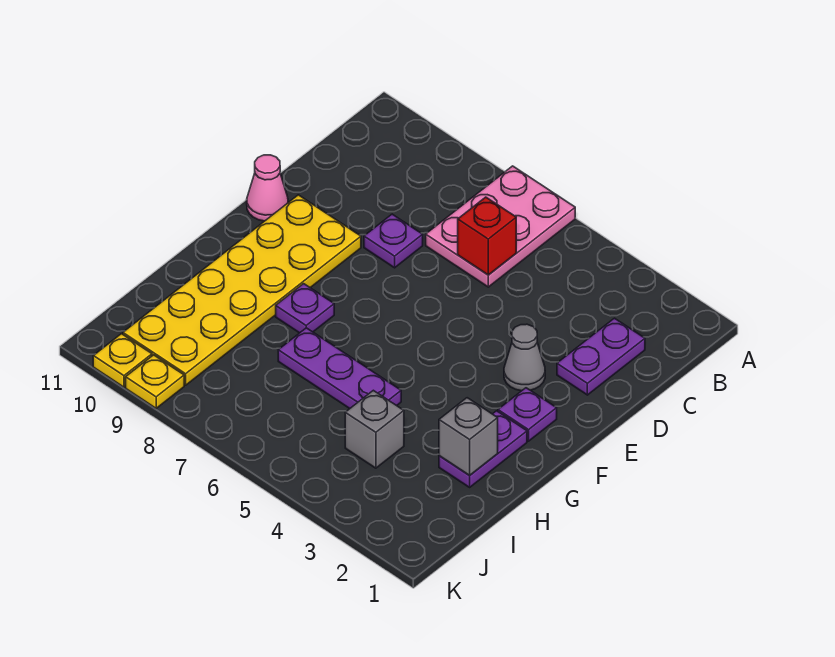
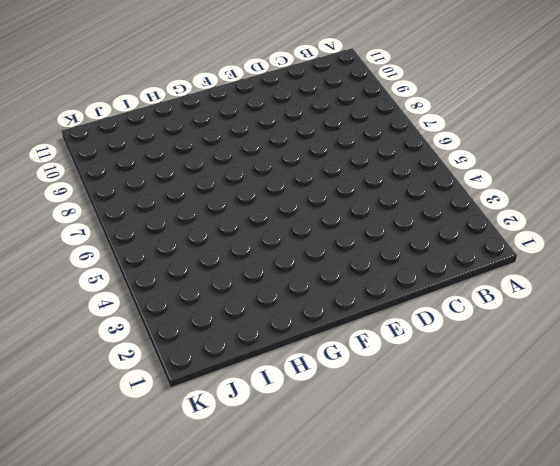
none -> pink 2x3 plate [426,166,575,287]
none -> purple 1x2 plate [557,318,645,395]
none -> purple 1x1 plate [364,214,423,268]

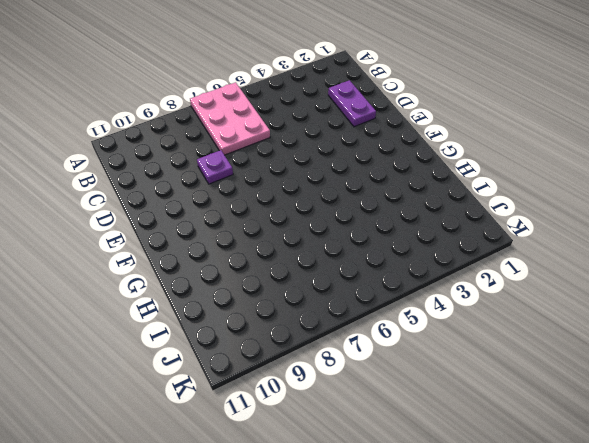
none -> grey 1x1 cone [504,324,545,391]
none -> yellow 2x6 plate [123,195,361,385]
none -> pink 1x1 cone [247,155,288,221]

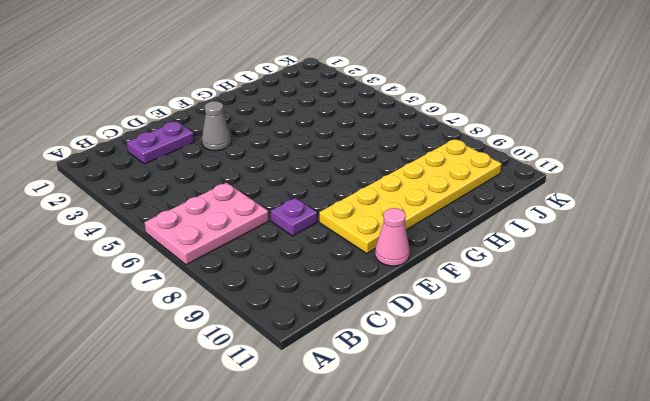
none -> purple 1x1 plate [498,388,557,441]
none -> purple 1x2 plate [439,411,527,487]
none -> purple 1x1 plate [276,284,334,333]

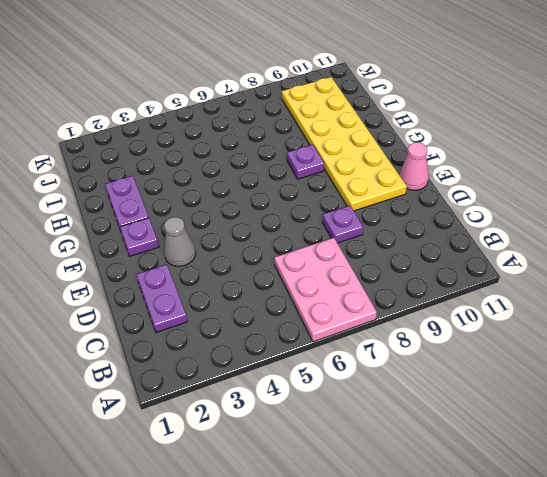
none -> purple 1x3 plate [278,328,401,409]
none -> grey 1x1 brick [345,390,404,468]
none -> yellow 1x1 plate [126,355,184,408]

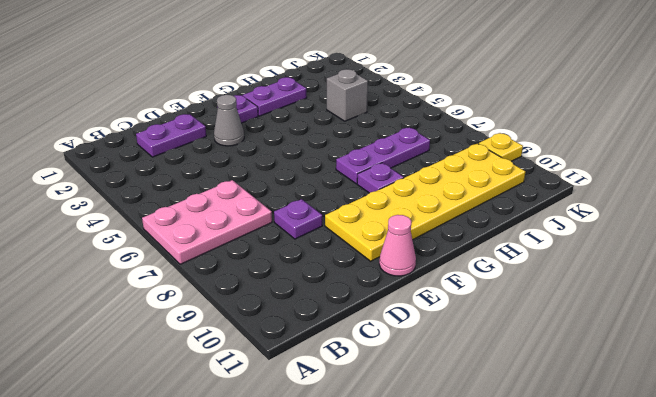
purple 1x3 plate [336,128,430,184] -> purple 1x3 plate turned to [278,328,401,409]
none -> yellow 1x1 plate [93,334,152,387]
none -> red 1x1 brick [458,197,516,275]
none -> grey 1x1 brick [439,398,498,476]

